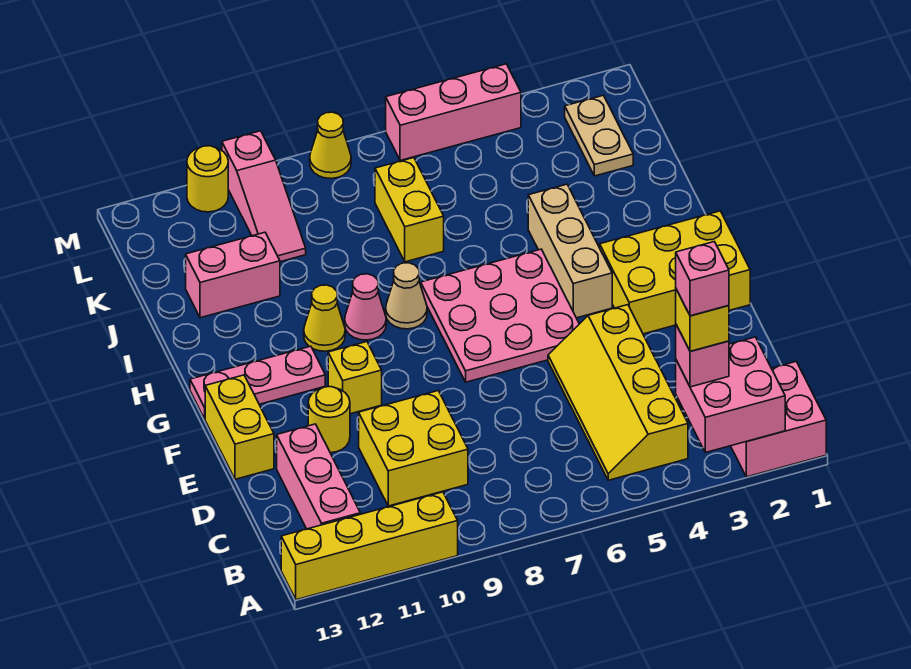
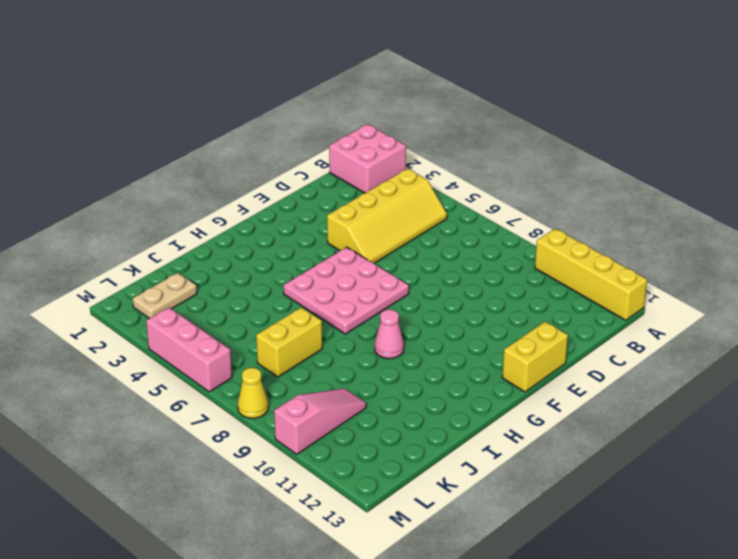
none -> pink 1x3 brick [277,424,360,529]
none -> yellow 2x2 brick [359,391,468,506]
none -> yellow 1x1 round brick [308,387,350,453]

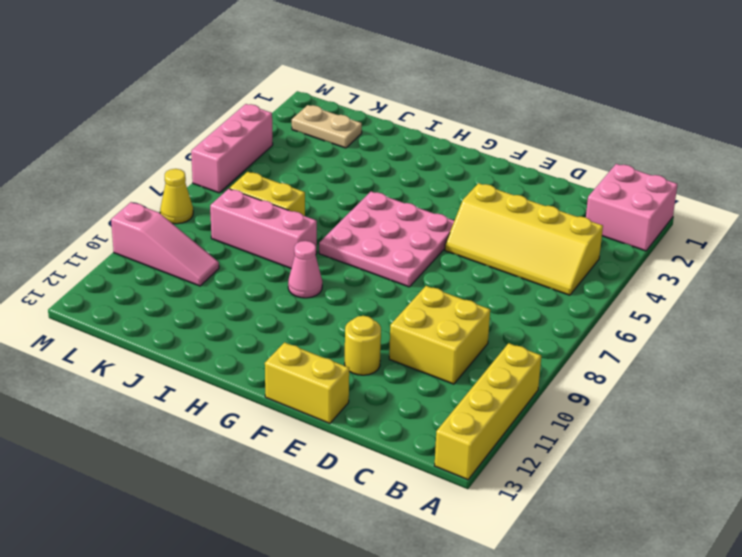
pink 1x3 brick [210,189,317,268] -> pink 1x3 brick moved to [277,424,360,529]
none -> yellow 2x3 brick [600,211,750,334]
none -> yellow 1x1 brick [328,342,382,414]
none -> tan 1x3 brick [528,184,612,318]

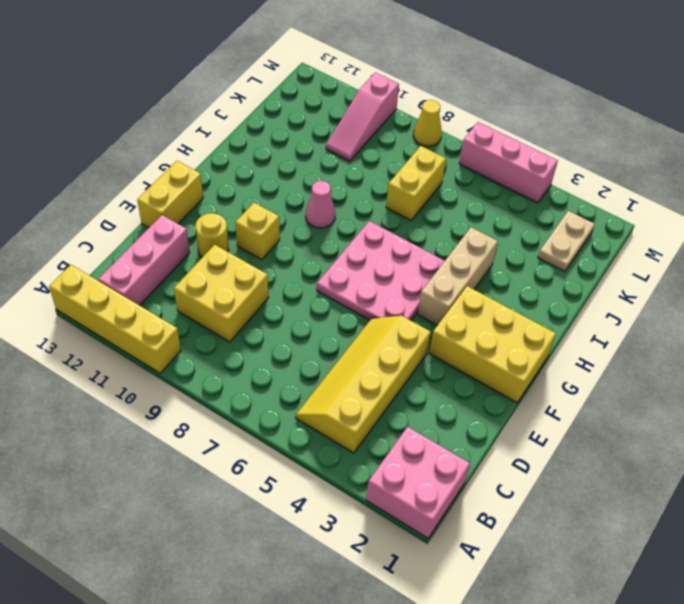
none -> pink 1x3 plate [190,346,325,419]
none -> tan 1x1 cone [386,263,427,329]
none -> yellow 1x1 cone [304,285,345,351]

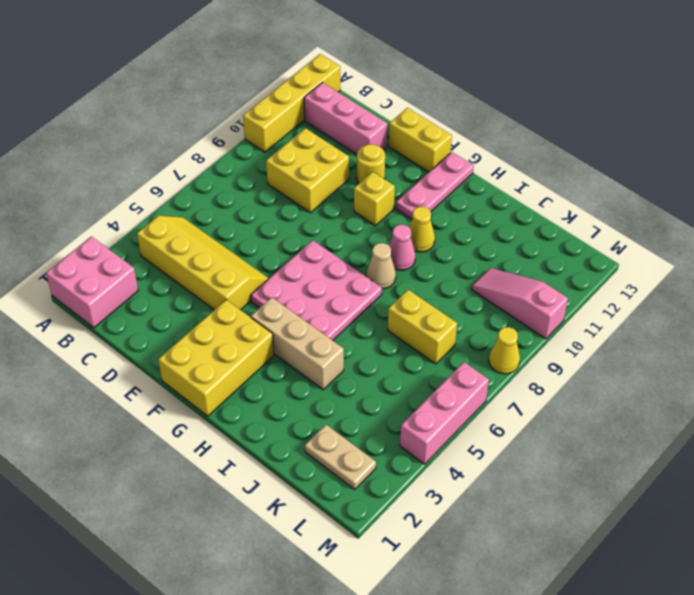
none -> pink 1x2 brick [186,232,280,318]
none -> yellow 1x1 round brick [187,146,228,212]
none -> pink 2x2 brick [676,337,785,453]

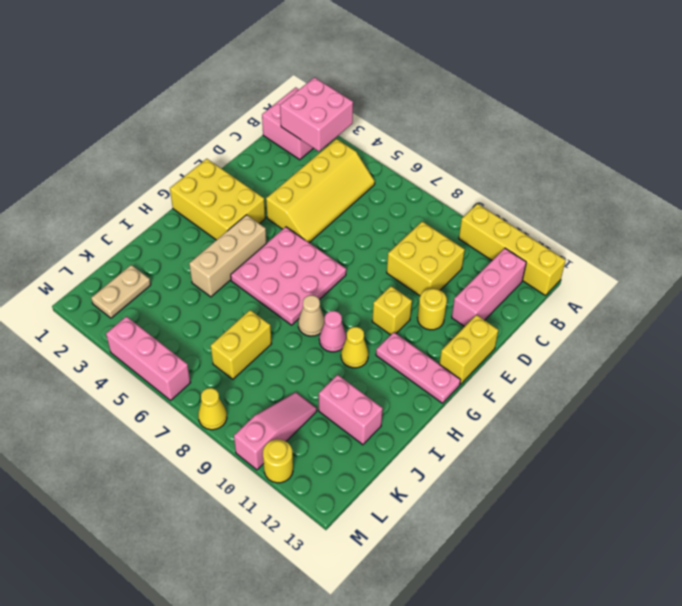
none -> pink 1x1 brick [676,325,729,387]
none -> yellow 1x1 brick [676,289,729,351]
none -> pink 1x1 brick [676,242,729,316]

